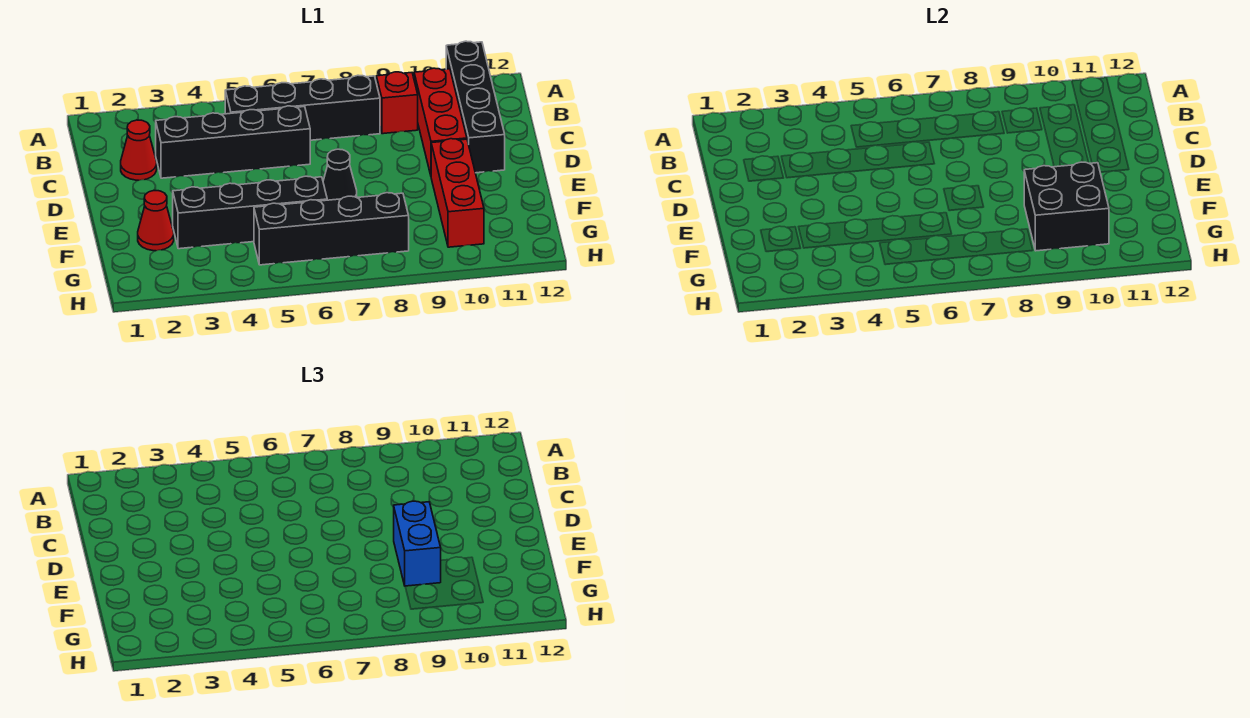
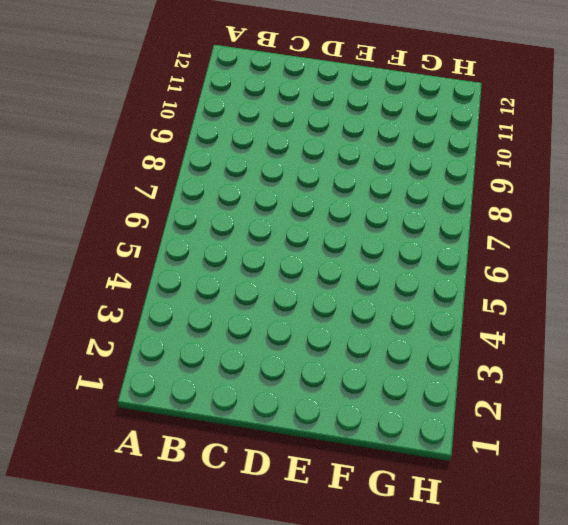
none -> black 1x4 brick [446,41,505,173]
none -> black 1x4 brick [225,75,380,140]
none -> red 1x1 brick [376,72,418,134]

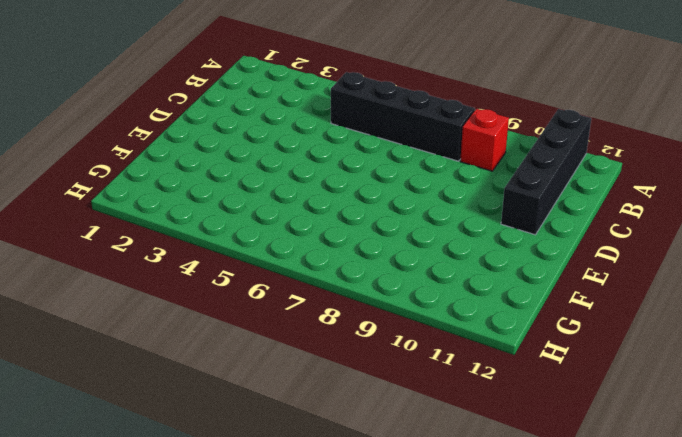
none -> red 1x3 brick [414,68,467,175]
none -> red 1x1 cone [121,120,157,180]
none -> black 1x4 brick [156,106,310,178]

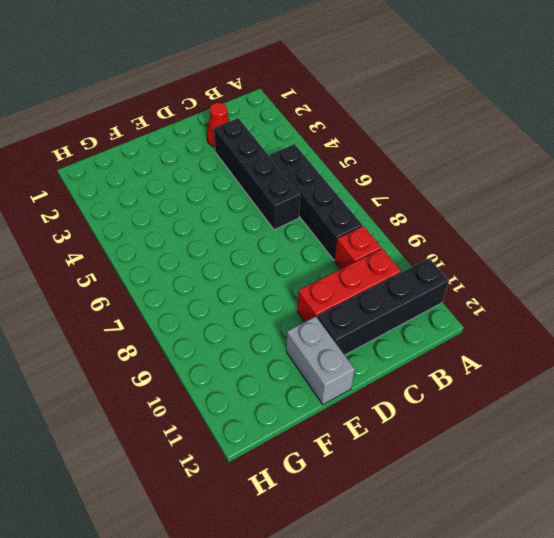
grey 1x2 brick [286,316,355,405] -> none
none -> black 1x1 cone [323,149,357,200]
none -> red 1x3 brick [431,139,484,247]
none -> red 1x1 cone [138,191,174,251]

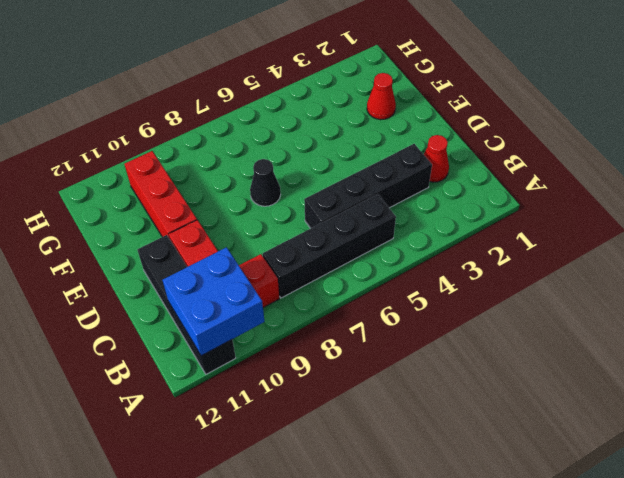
blue 2x2 brick [163,247,265,356] -> none
none -> black 1x4 brick [173,176,327,249]
none -> black 1x4 brick [254,193,409,265]
none -> black 2x2 brick [1024,162,1109,251]

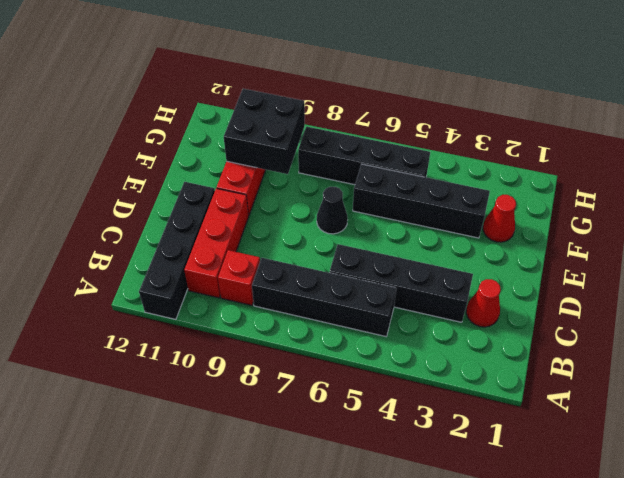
none -> blue 1x2 brick [394,501,441,586]

